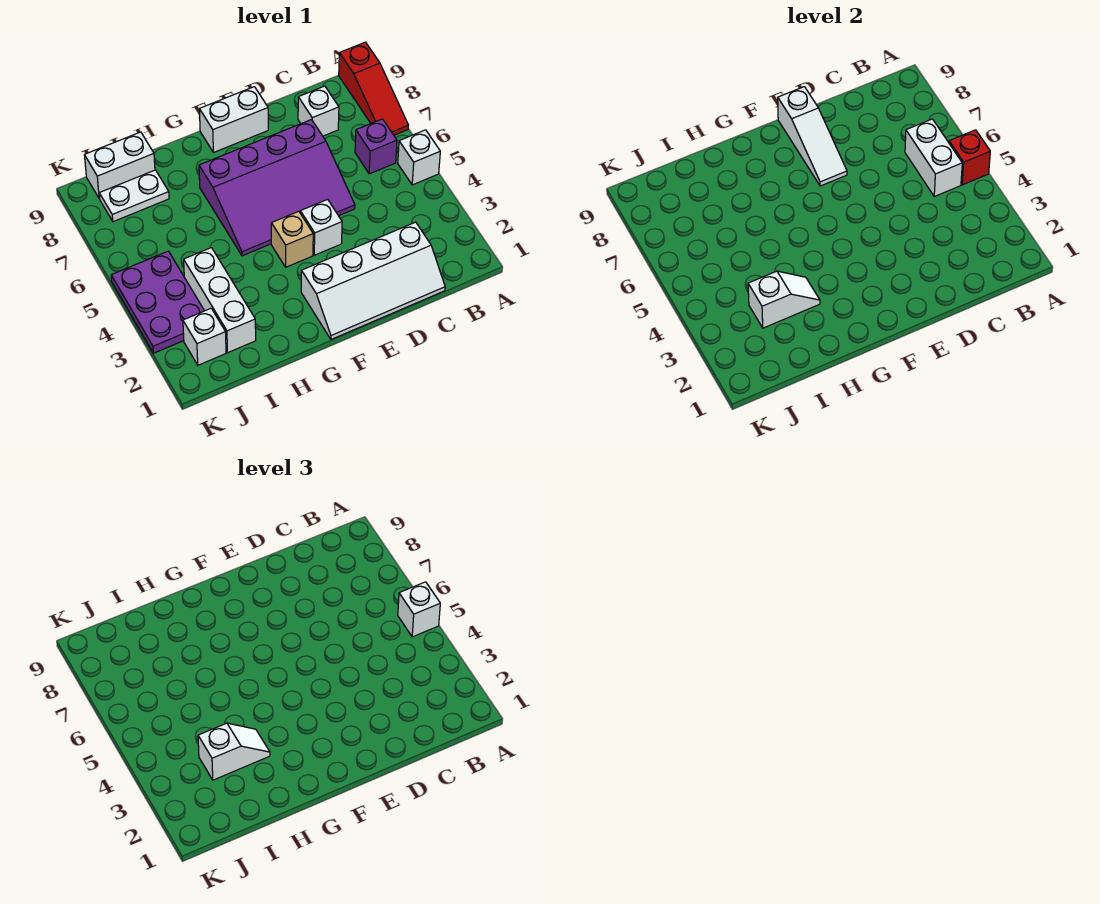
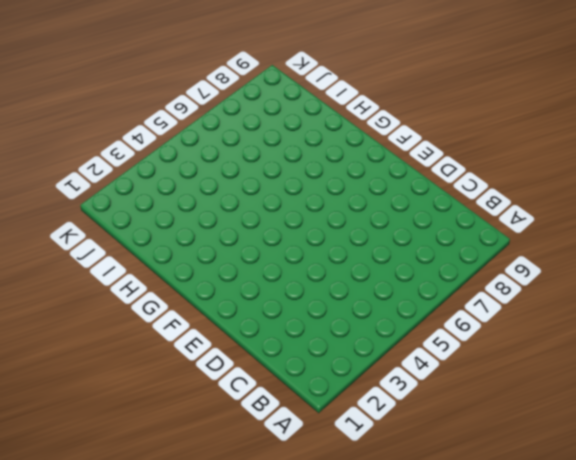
none -> white 1x1 brick [398,130,440,185]
none -> red 1x3 slope [339,42,408,135]
none -> purple 1x1 brick [355,119,397,174]

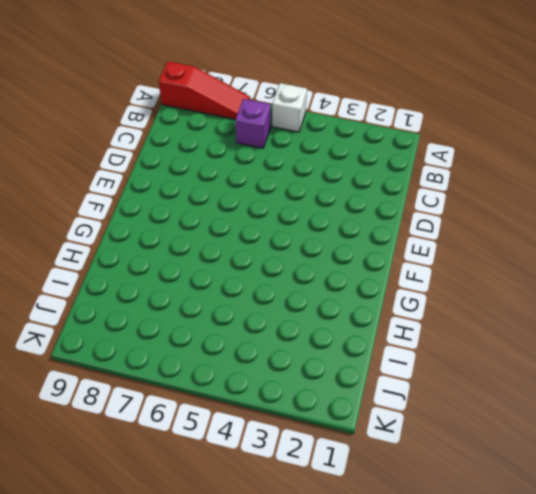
none -> white 2x4 slope [301,222,445,339]
none -> white 1x1 brick [298,86,339,136]
none -> purple 3x4 slope [199,120,355,256]

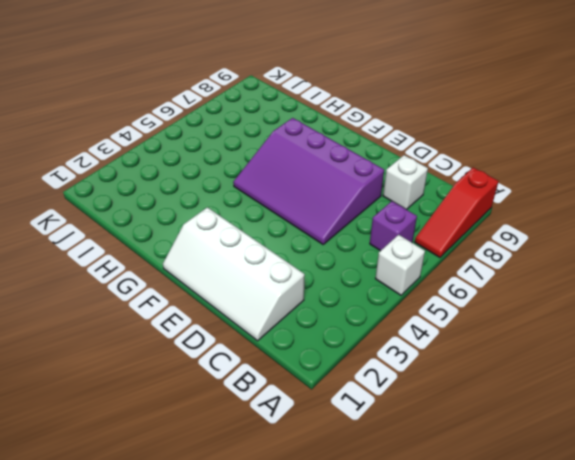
none -> white 1x1 brick [300,199,342,255]
none -> white 1x2 brick [199,87,268,153]
none -> tan 1x1 brick [271,211,313,267]

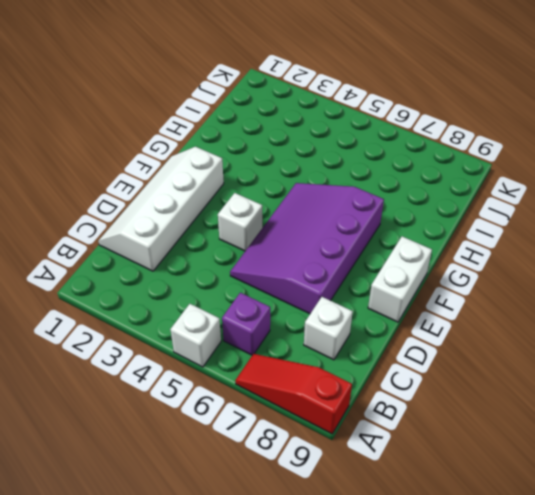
none -> tan 1x1 brick [271,211,313,267]
none -> white 1x3 brick [184,248,256,353]
none -> white 1x2 plate [99,170,169,222]

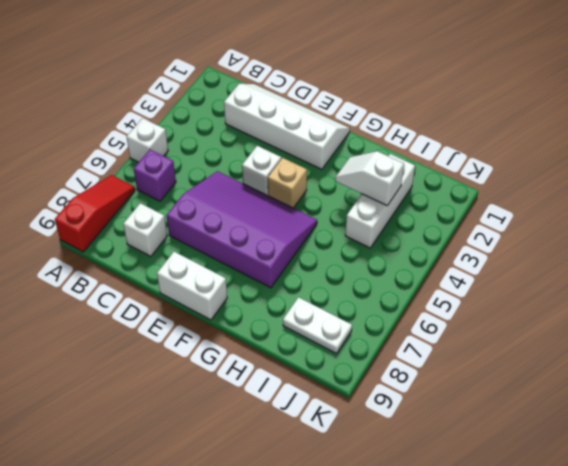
none -> white 1x2 brick [84,132,155,198]
none -> white 1x1 brick [183,309,226,365]
none -> purple 2x3 plate [111,251,204,353]

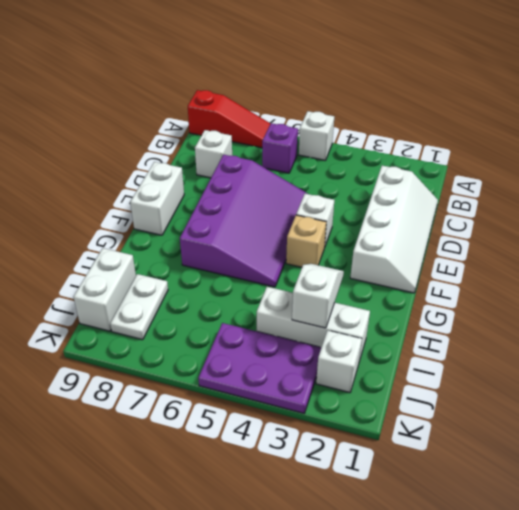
none -> red 1x1 brick [949,130,990,185]
none -> white 1x2 brick [905,119,962,196]
none -> white 1x3 slope [778,87,847,186]

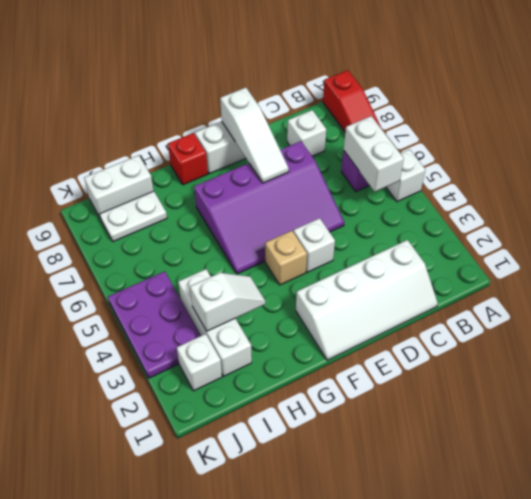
red 1x1 brick [168,133,208,185] -> red 1x1 brick moved to [949,130,990,185]
none -> white 1x1 brick [398,582,440,637]
none -> white 1x2 slope [198,723,270,780]

